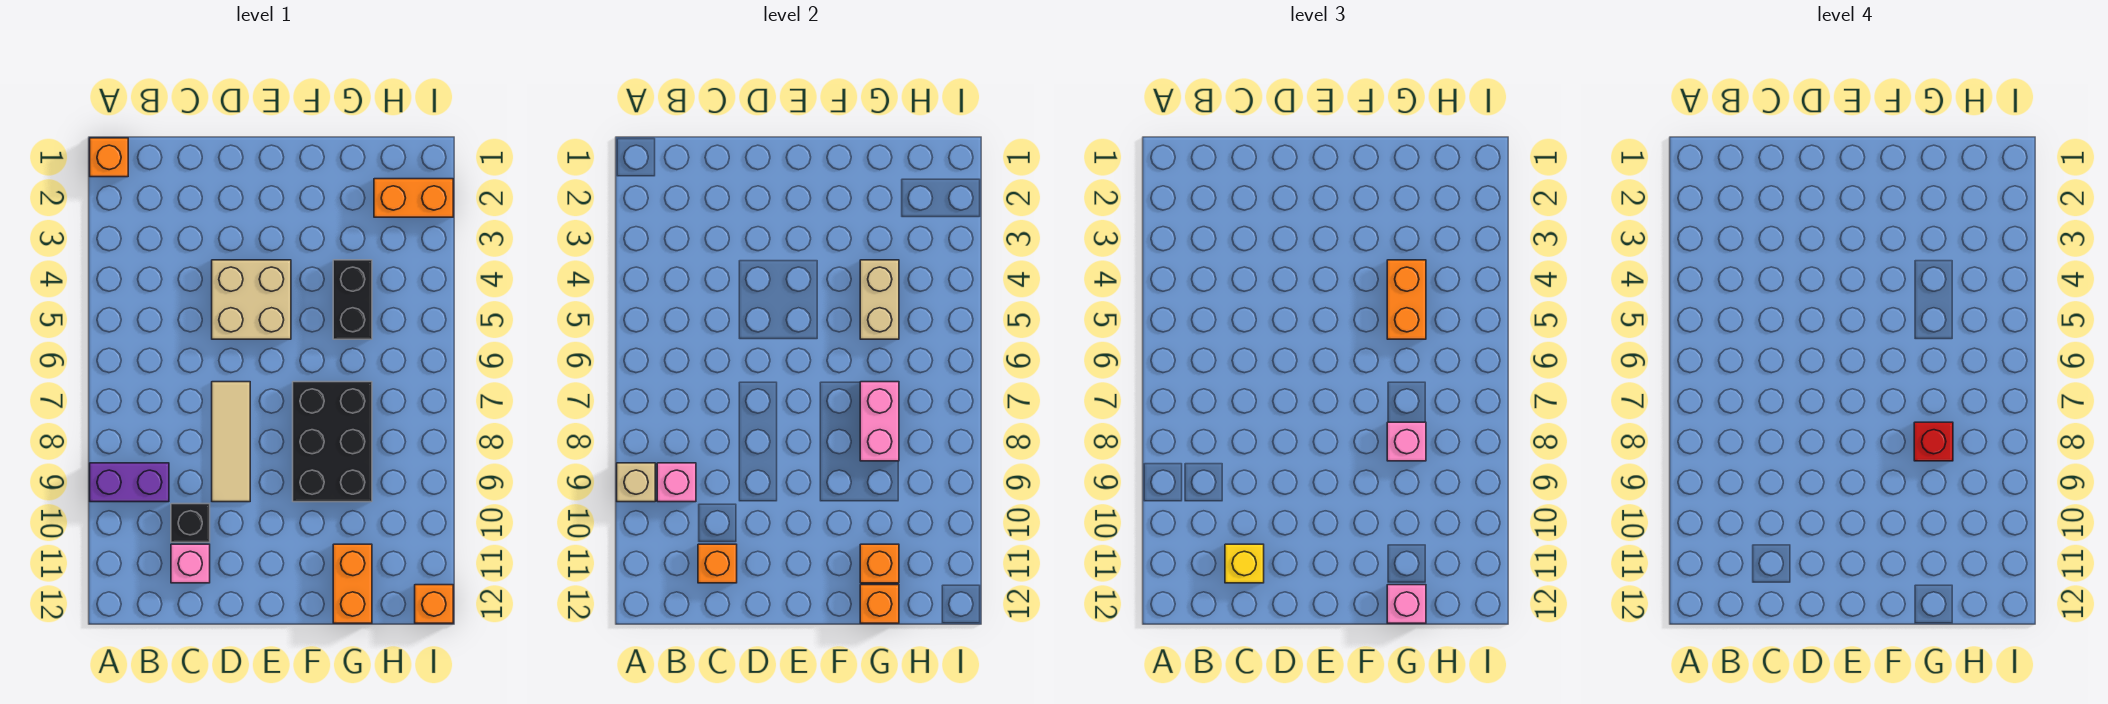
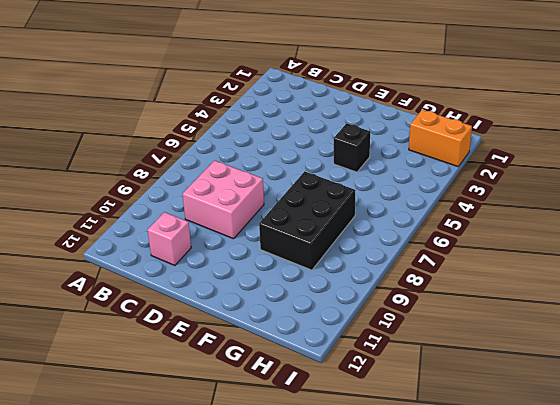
pink 2x2 brick [183,161,264,239] -> tan 1x3 tile [212,382,250,502]
black 1x1 brick [334,123,370,172] -> black 1x1 brick moved to [171,504,210,542]
none -> orange 1x1 brick [90,138,128,177]
none -> purple 1x2 brick [90,463,169,502]
none -> tan 2x2 brick [212,260,291,339]

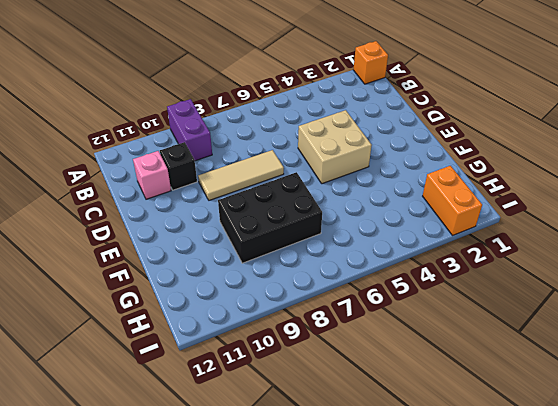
none -> black 1x2 brick [333,260,372,339]
none -> orange 1x2 brick [333,544,372,623]
none -> orange 1x1 brick [415,585,453,623]

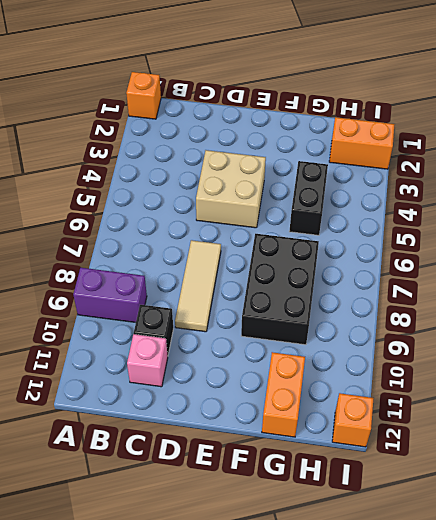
none -> tan 1x1 brick [617,463,655,502]
none -> pink 1x1 brick [657,463,696,502]
none -> orange 1x1 brick [698,544,737,583]

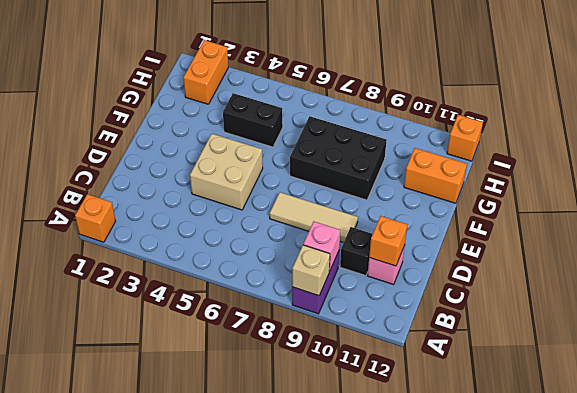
none -> tan 1x2 brick [860,260,899,339]
none -> pink 1x2 brick [860,382,899,461]
none -> orange 1x1 brick [860,544,899,583]

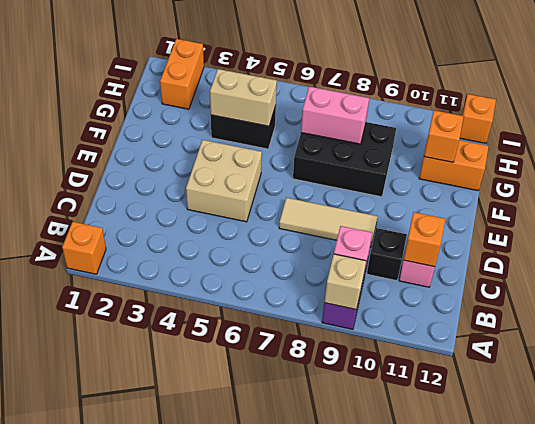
none -> orange 1x1 brick [860,585,899,623]
none -> yellow 1x1 brick [1225,544,1264,583]
none -> orange 1x2 brick [1387,260,1426,339]

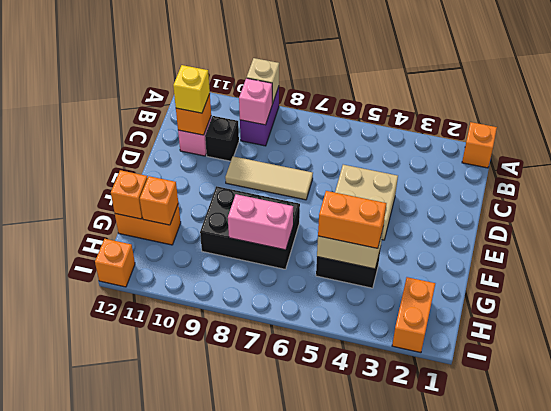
none -> pink 1x1 brick [1387,422,1426,461]
none -> pink 1x1 brick [1387,585,1426,623]
none -> red 1x1 brick [1914,422,1953,461]

